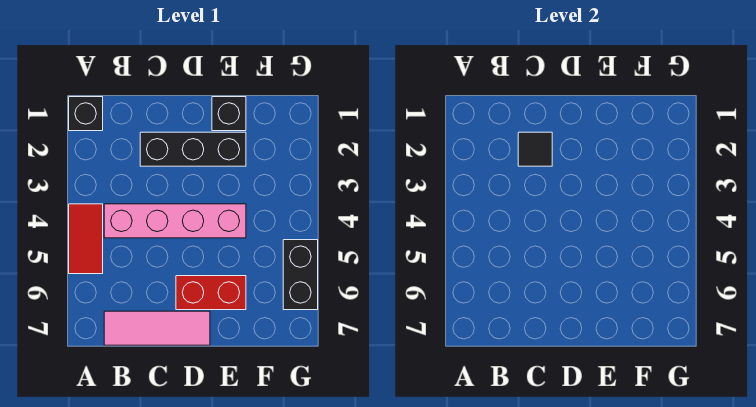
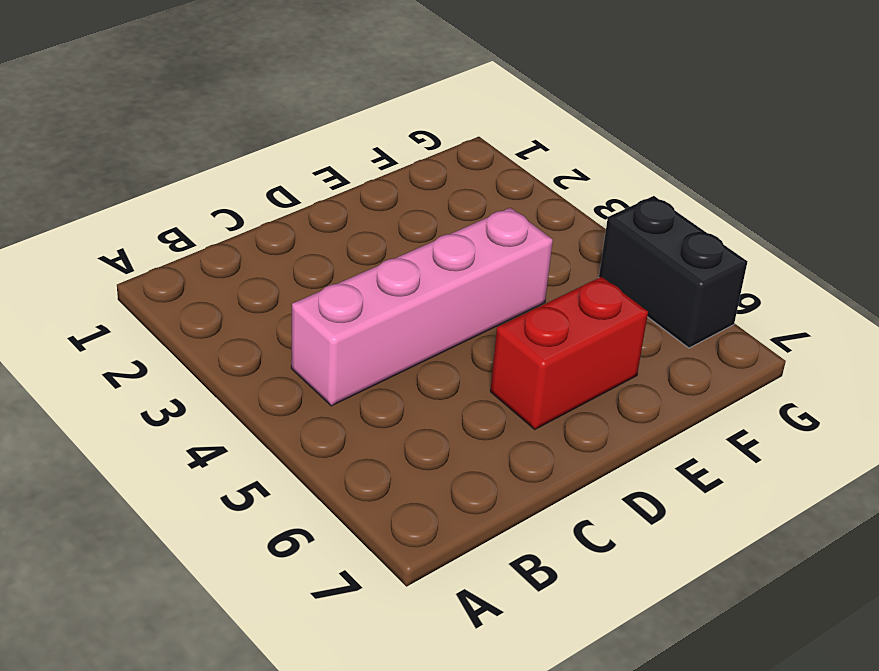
none -> black 1x1 brick [69,97,103,131]
none -> red 1x2 tile [69,204,103,274]

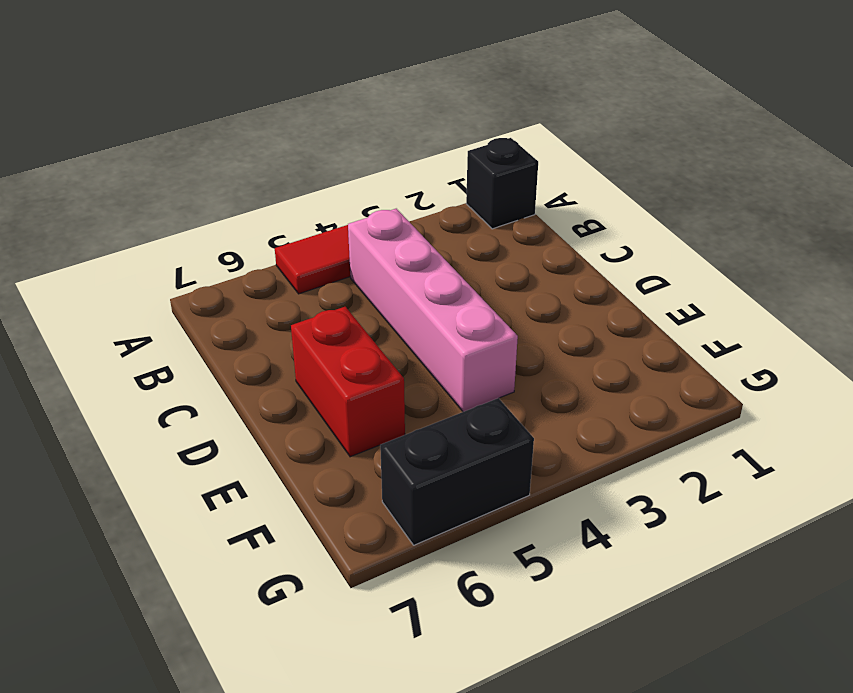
none -> pink 1x3 tile [104,311,210,345]
none -> black 1x3 brick [140,132,246,166]

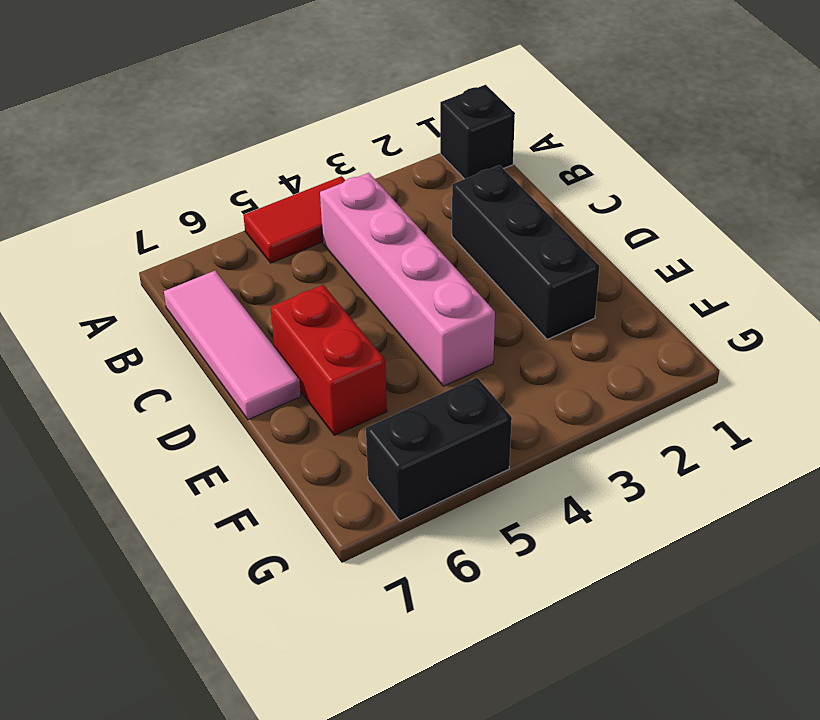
none -> black 1x1 brick [212,97,246,131]
none -> black 1x1 tile [518,132,552,166]

